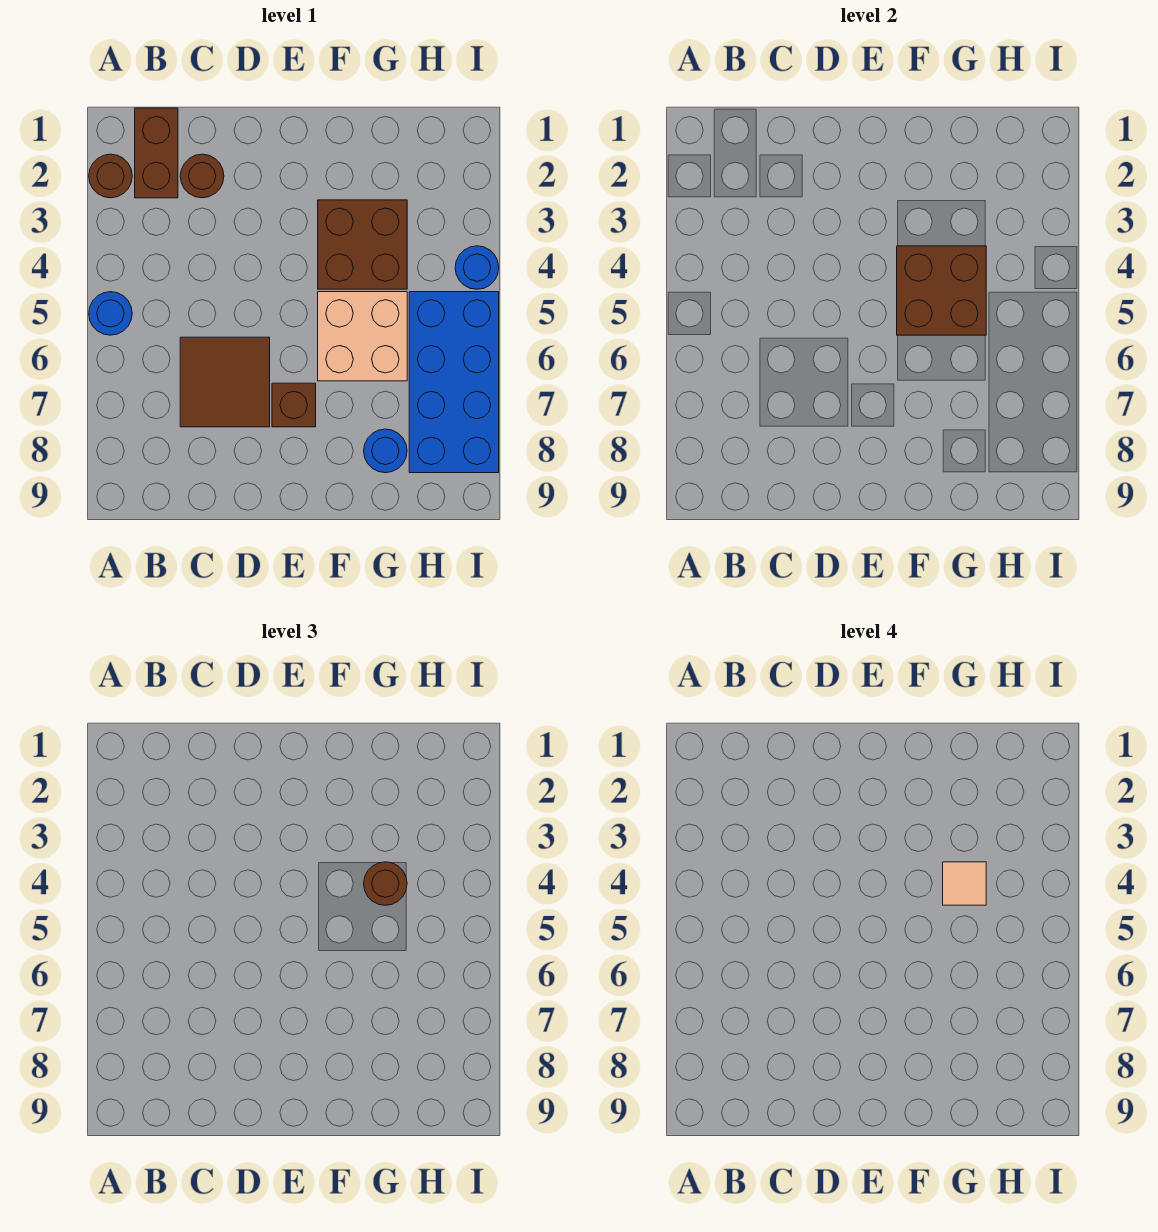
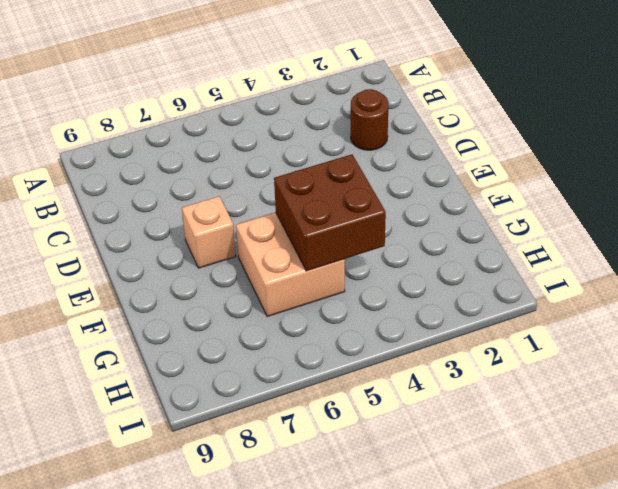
tan 1x1 brick [182,196,236,268] -> brown 1x1 brick [272,383,316,427]
none -> brown 1x1 round brick [89,154,132,198]
none -> blue 1x1 round brick [89,292,132,335]
none -> brown 1x2 brick [135,108,178,198]

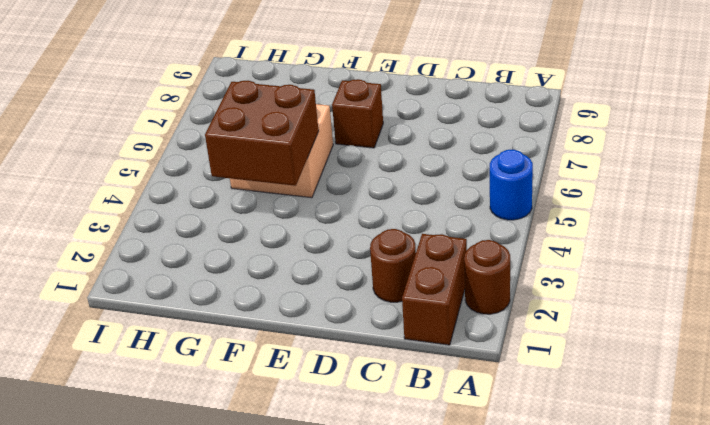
none -> brown 2x2 tile [180,337,270,427]
none -> brown 2x2 brick [318,200,407,289]
none -> blue 1x1 round brick [364,429,407,473]

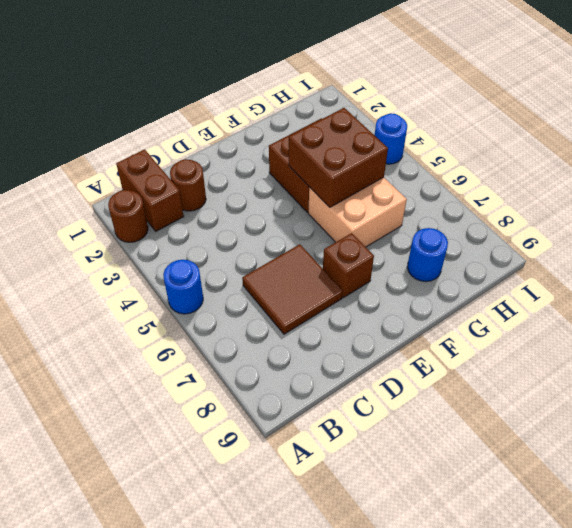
none -> blue 2x4 brick [409,292,499,473]
none -> brown 1x1 round brick [364,862,407,905]
none -> tan 1x1 tile [943,862,986,905]

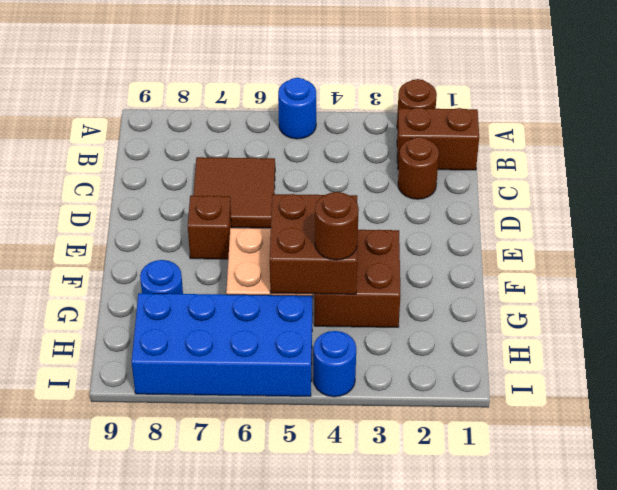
none -> tan 1x1 tile [943,862,986,905]

